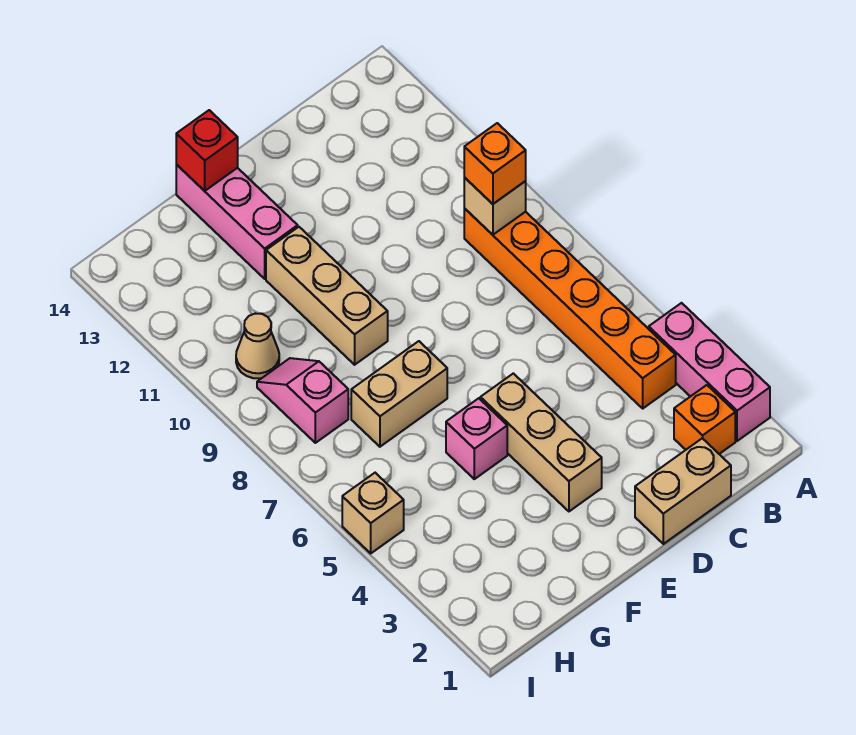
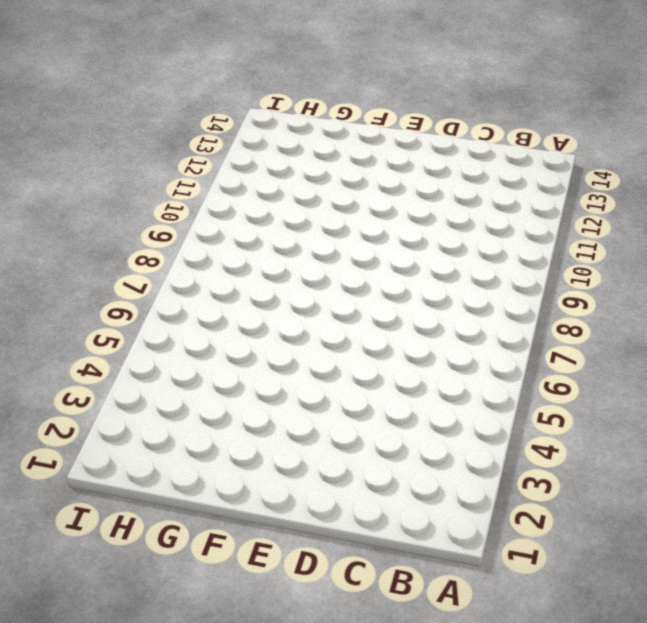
none -> pink 1x3 brick [649,303,770,441]
none -> orange 1x1 brick [674,385,735,454]
none -> orange 1x6 brick [464,208,676,408]

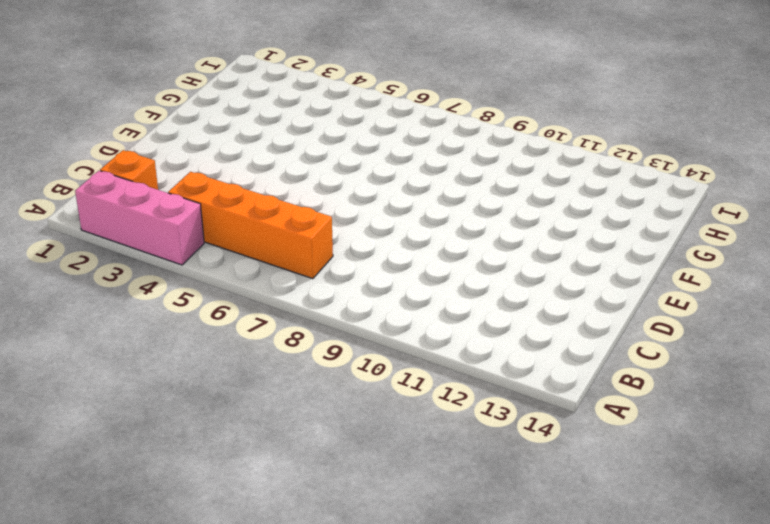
orange 1x4 brick [168,172,333,279] -> orange 1x6 brick [464,208,676,408]
none -> tan 1x2 brick [635,438,731,544]
none -> tan 1x3 brick [480,373,602,511]
none -> pink 1x1 brick [446,398,507,479]

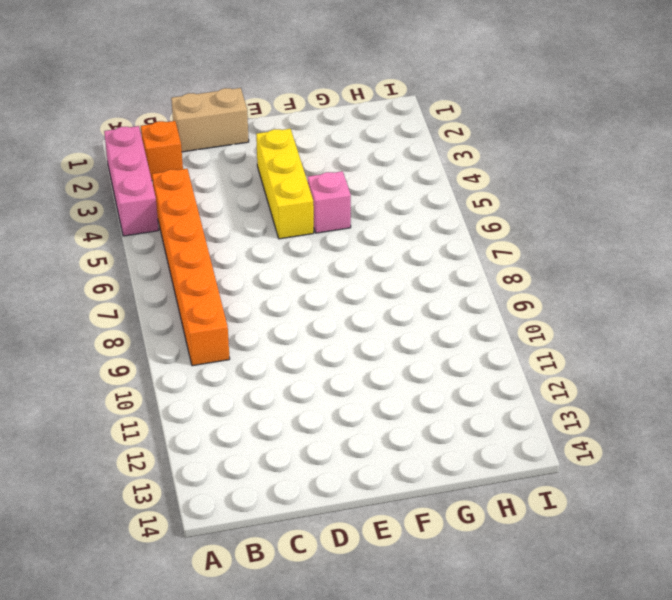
yellow 1x3 brick [256,129,314,239] -> tan 1x3 brick [480,373,602,511]
none -> tan 1x2 brick [351,341,447,447]
none -> tan 1x3 brick [266,227,388,365]
none -> pink 1x3 brick [176,165,298,279]

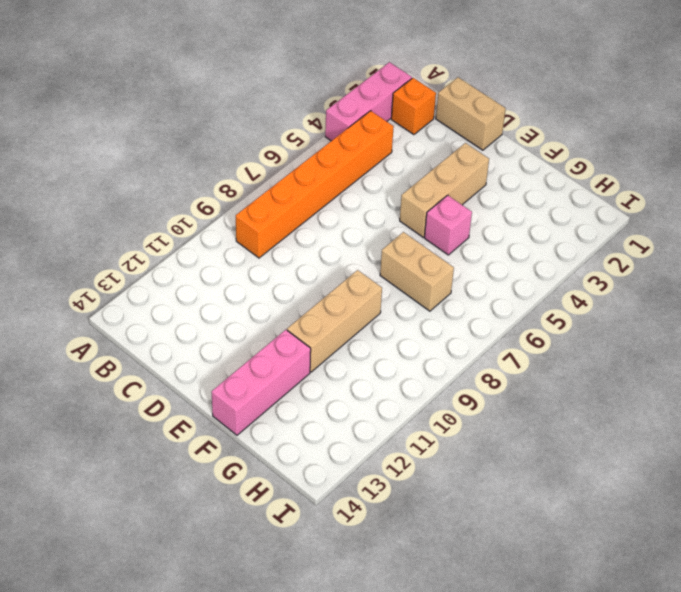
none -> pink 1x2 slope [257,358,348,443]
none -> tan 1x1 cone [236,314,279,379]
none -> tan 1x1 brick [342,473,404,553]

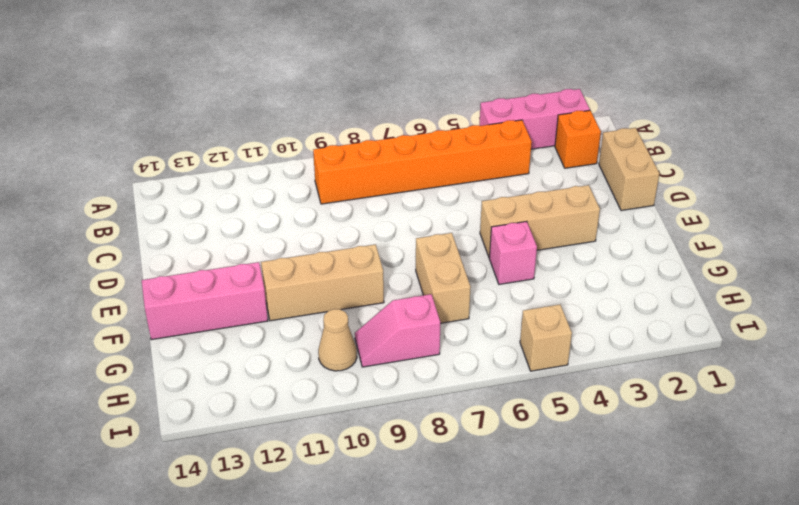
none -> tan 1x1 brick [464,178,526,235]
none -> red 1x1 brick [176,110,238,191]
none -> orange 1x1 brick [464,123,526,204]

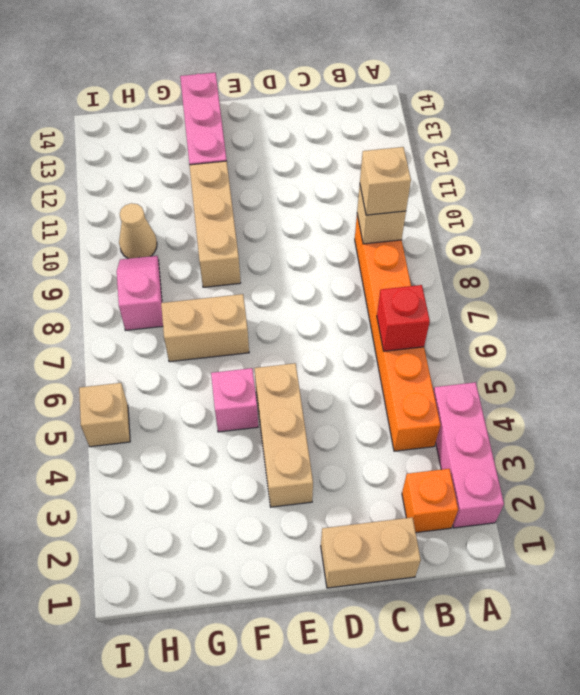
red 1x1 brick [377,285,430,351] -> red 1x1 brick moved to [176,110,238,191]
tan 1x1 brick [360,147,411,215] -> orange 1x1 brick [464,123,526,204]

